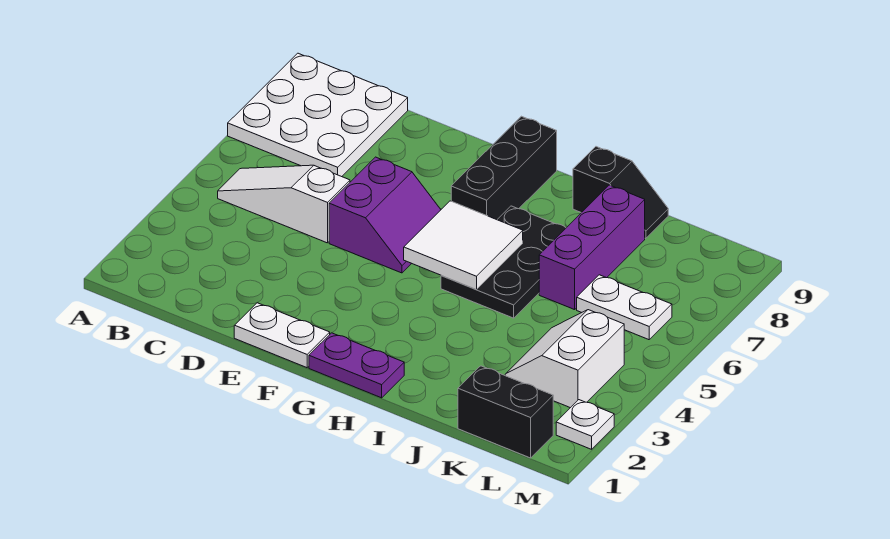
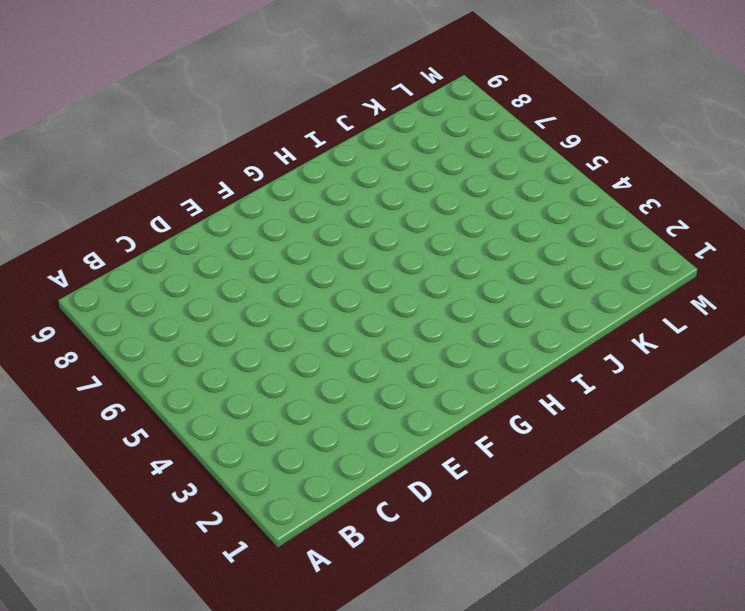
none -> white 3x3 plate [228,53,408,177]
none -> white 1x3 slope [218,165,350,243]
none -> white 1x2 plate [234,303,330,368]

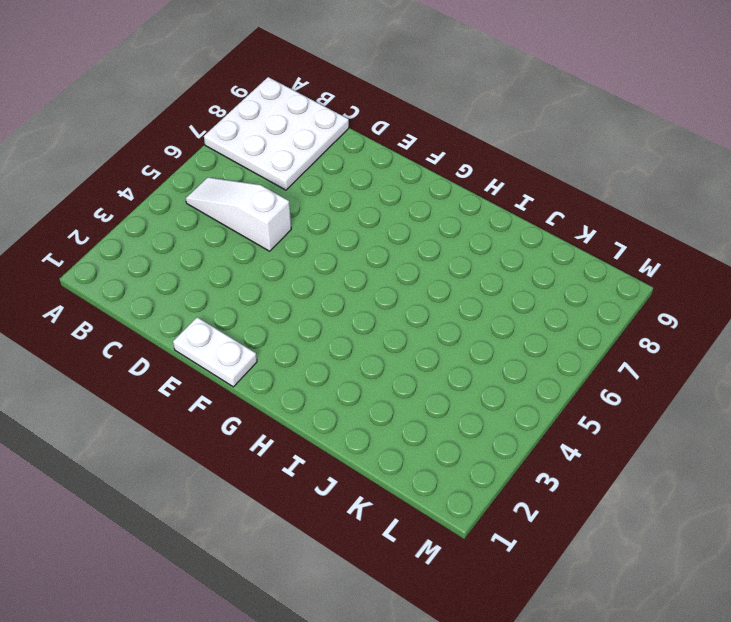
none -> purple 2x2 slope [329,157,441,273]
none -> purple 1x2 plate [309,333,404,398]
none -> black 1x3 brick [451,116,557,220]

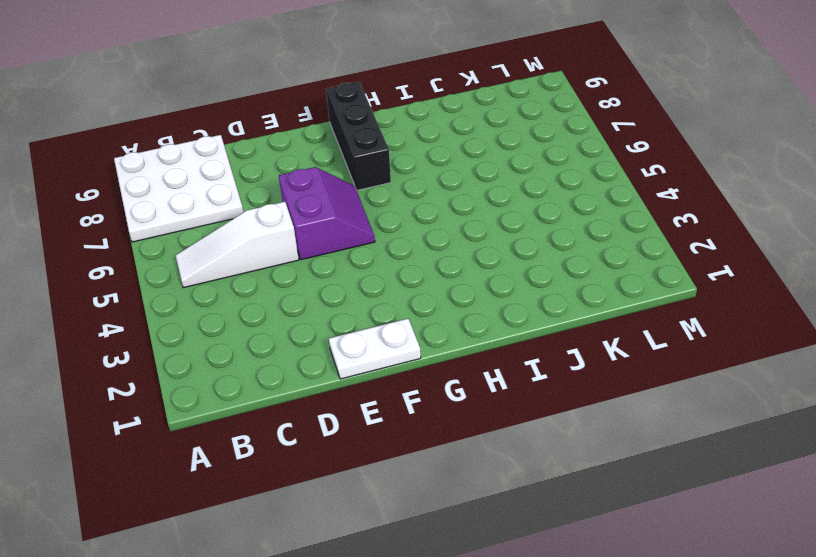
none -> purple 1x2 plate [309,333,404,398]
none -> black 2x3 plate [441,206,566,318]
none -> black 1x2 slope [573,147,668,239]

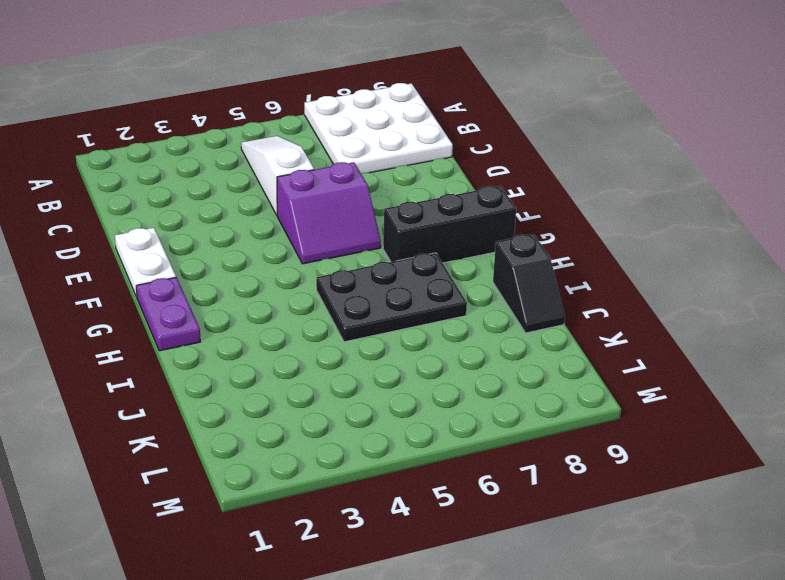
none -> purple 1x3 brick [539,185,645,310]
none -> black 1x2 brick [458,366,553,458]
none -> white 2x2 slope [505,310,624,408]

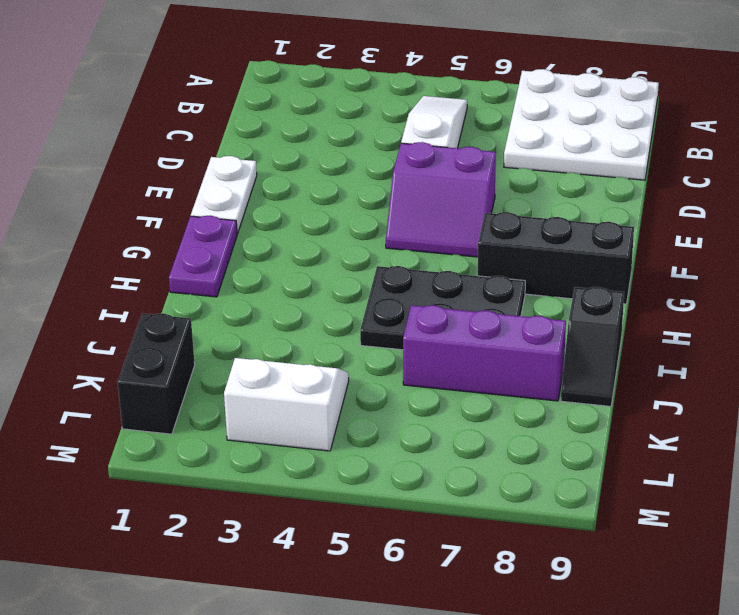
none -> white 1x2 plate [577,275,672,340]
none -> white 1x1 plate [556,400,614,449]
none -> white 2x2 tile [404,201,523,290]

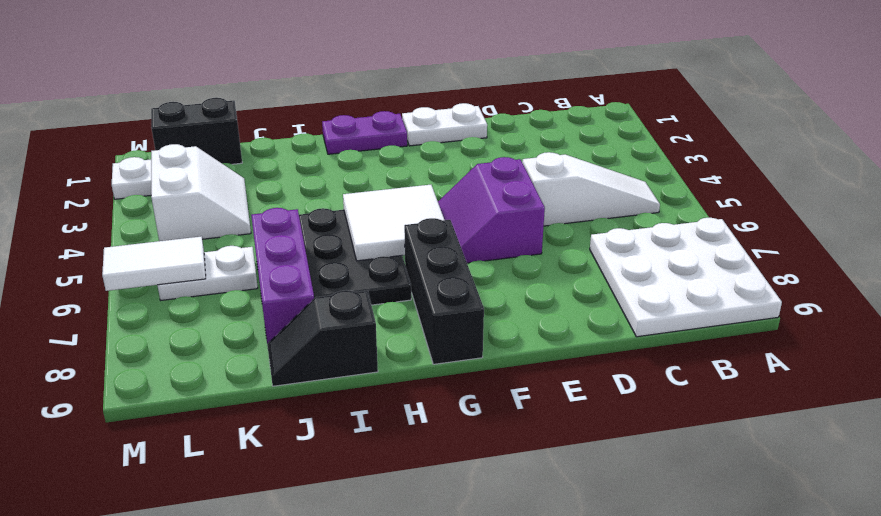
white 1x2 tile [102,237,206,291] -> none

